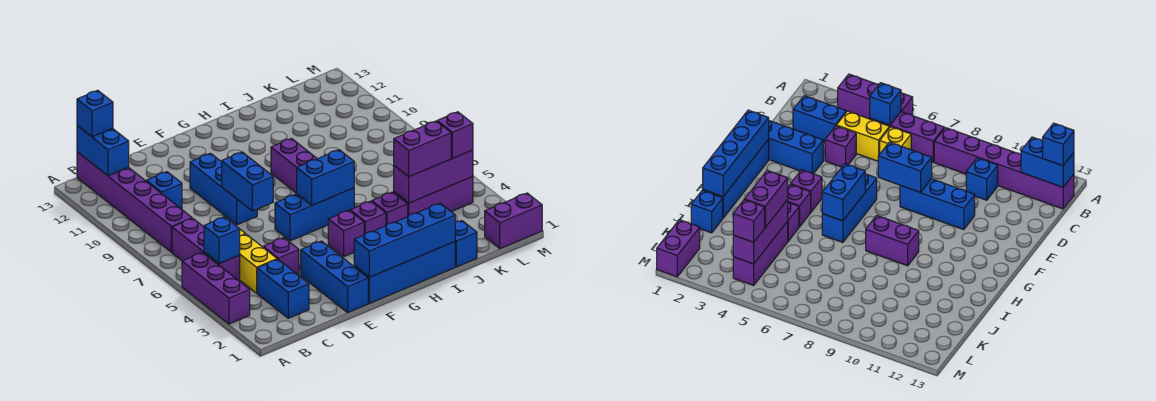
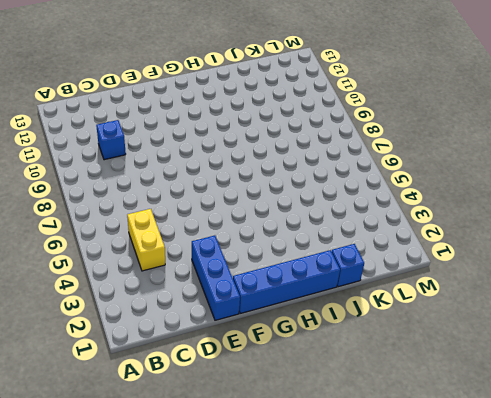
none -> purple 1x3 brick [182,253,250,324]
none -> purple 1x3 brick [172,218,240,281]
none -> purple 1x6 brick [77,152,192,252]

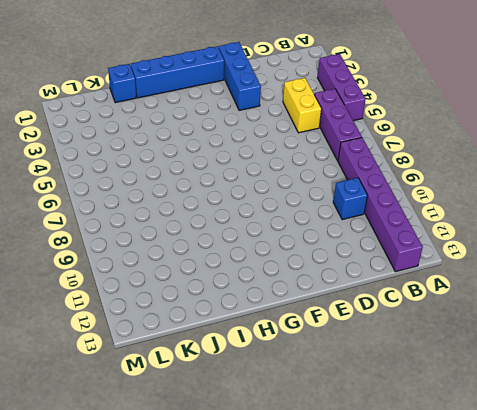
none -> blue 1x2 brick [257,259,309,318]
none -> yellow 1x1 brick [880,127,911,153]
none -> purple 1x1 brick [263,238,299,275]

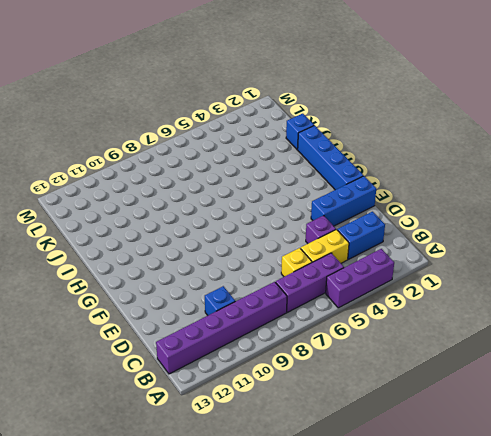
none -> blue 1x3 brick [190,153,257,225]
none -> blue 1x3 brick [275,188,354,241]
none -> purple 1x1 brick [328,210,364,257]

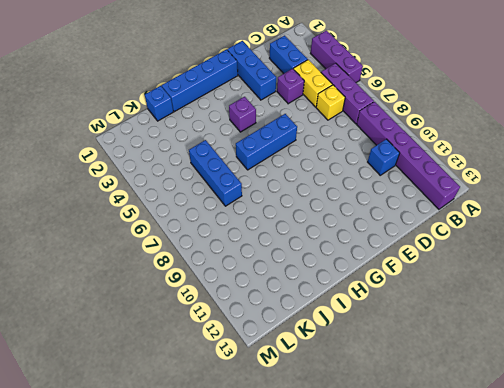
blue 1x3 brick [189,140,242,206] -> blue 1x3 brick moved to [190,153,257,225]
none -> purple 1x1 brick [350,201,386,235]
none -> purple 1x2 brick [271,139,317,193]
none -> purple 1x1 brick [372,192,408,225]

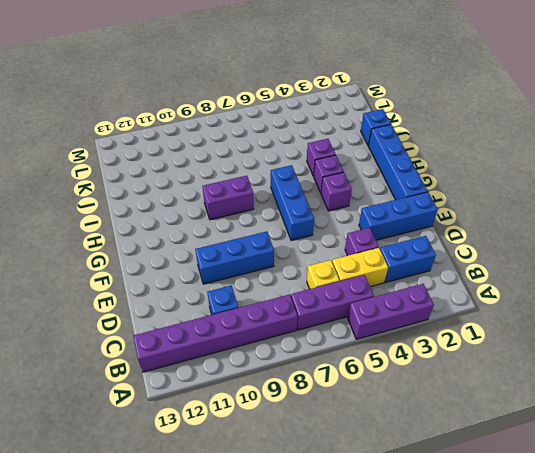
none -> purple 1x3 brick [394,176,473,216]
none -> purple 1x2 brick [485,193,542,249]
none -> blue 1x1 brick [204,217,240,264]

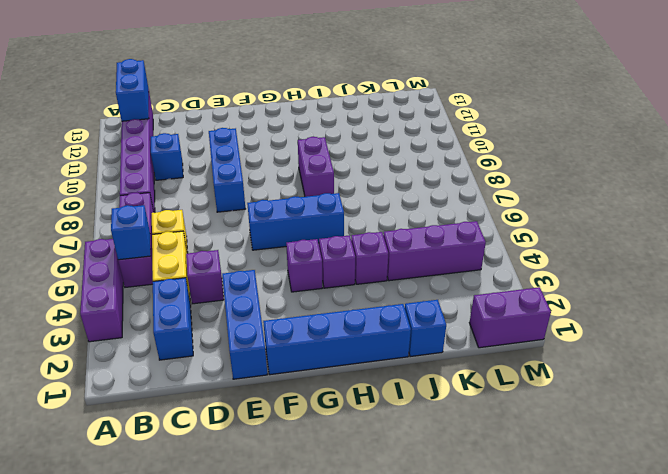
none -> blue 1x2 brick [222,152,273,211]
none -> blue 1x4 brick [354,203,455,277]
none -> blue 1x2 brick [297,150,354,205]

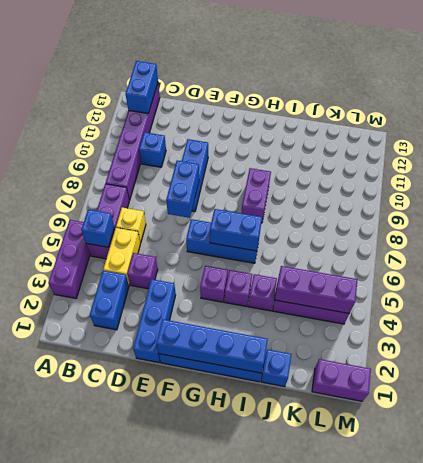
none -> blue 1x1 brick [77,90,113,137]
none -> purple 1x2 brick [394,121,451,177]
none -> purple 1x1 brick [437,112,473,158]

